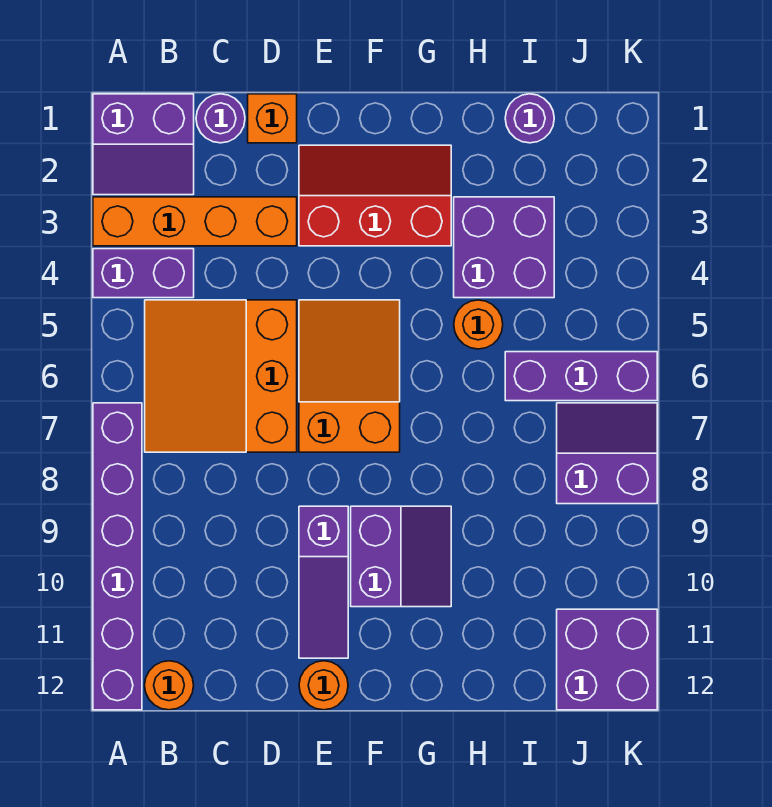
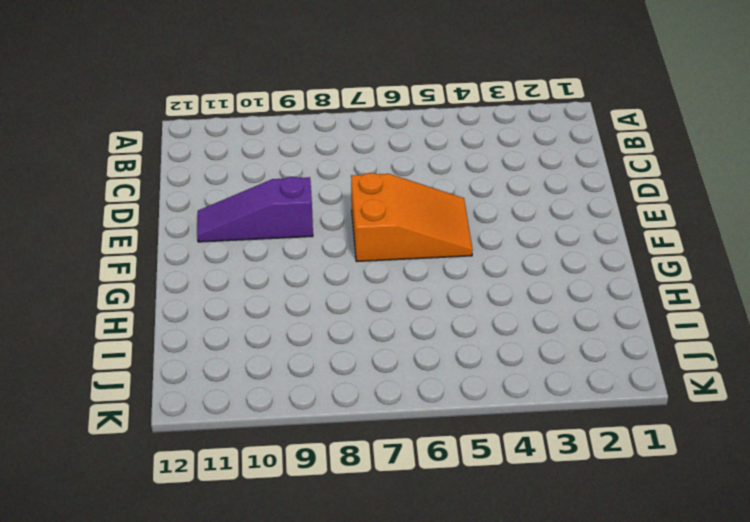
none -> purple 2x2 slope [93,94,194,195]
none -> orange 1x4 brick [93,197,297,246]
none -> purple 1x2 brick [93,249,194,298]

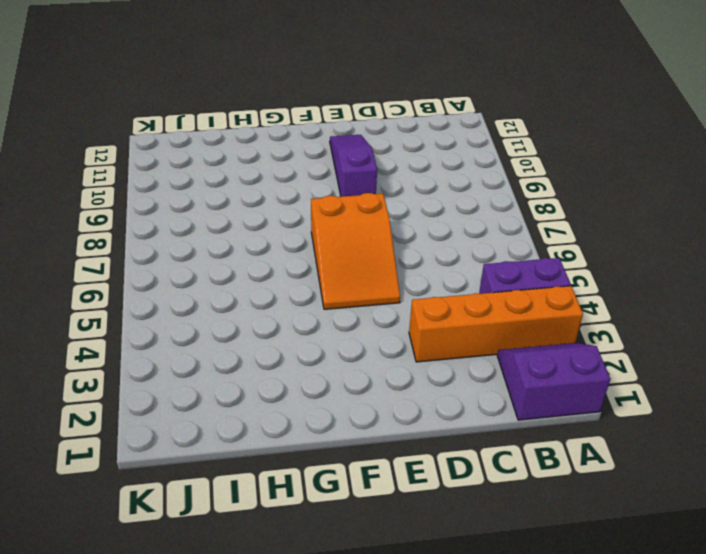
none -> purple 1x6 brick [93,403,142,710]
none -> orange 3x3 slope [145,300,297,452]
none -> orange 1x1 round brick [145,661,194,710]

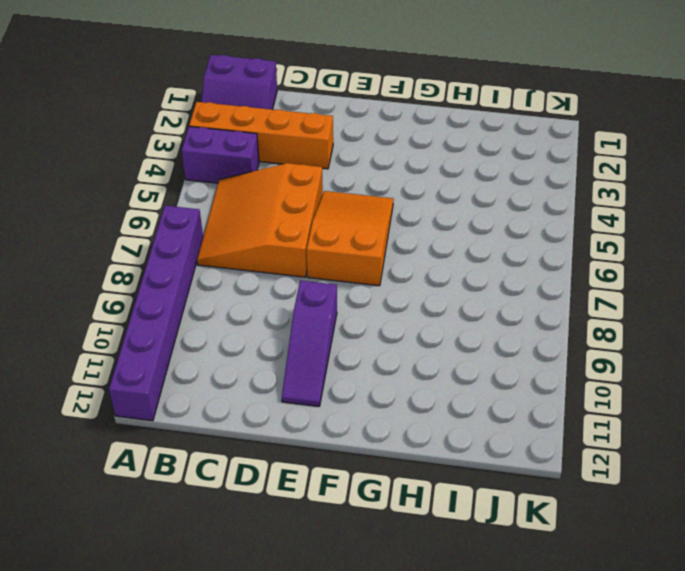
none -> orange 1x1 round brick [145,661,194,710]
none -> purple 1x1 round brick [196,94,245,143]
none -> orange 1x1 brick [248,94,297,143]

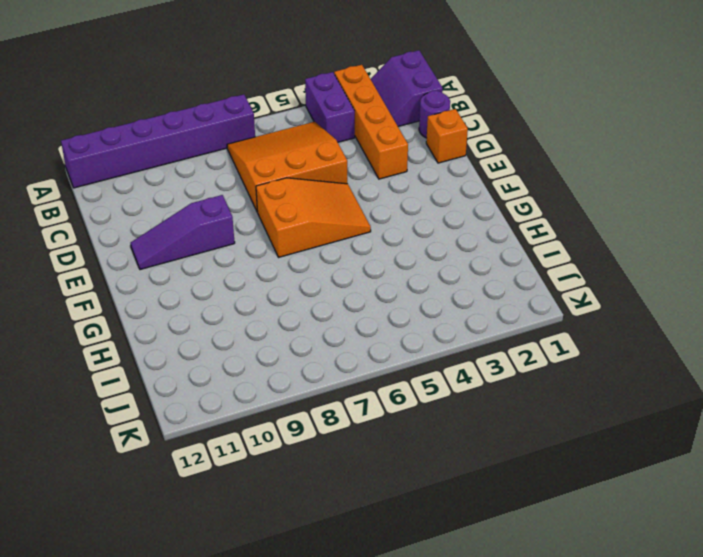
none -> orange 1x1 round brick [145,661,194,710]
none -> red 2x3 slope [299,145,451,246]
none -> orange 1x1 round brick [299,661,348,710]

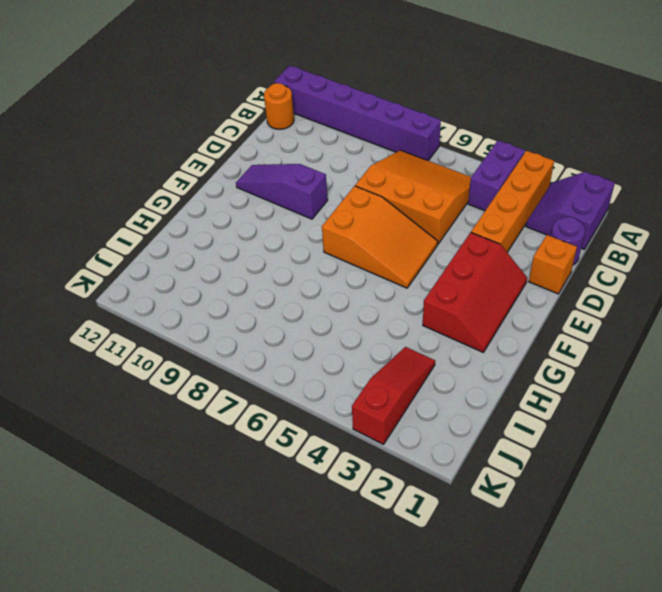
red 1x3 slope [352,347,435,444] -> purple 2x2 brick [454,197,554,298]
none -> orange 1x1 round brick [299,661,348,710]
none -> purple 2x2 slope [351,506,451,607]
none -> orange 1x1 round brick [454,300,503,349]

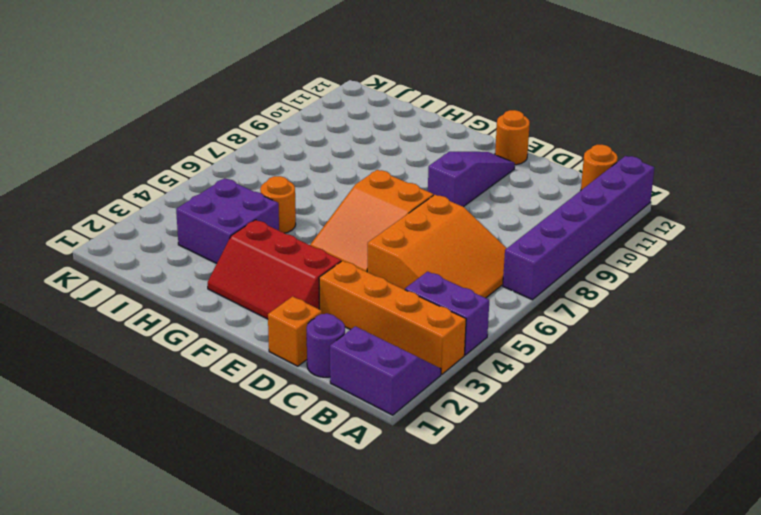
none -> purple 2x2 slope [351,506,451,607]
none -> purple 1x1 round brick [505,94,554,143]
none -> purple 1x3 brick [505,352,657,401]

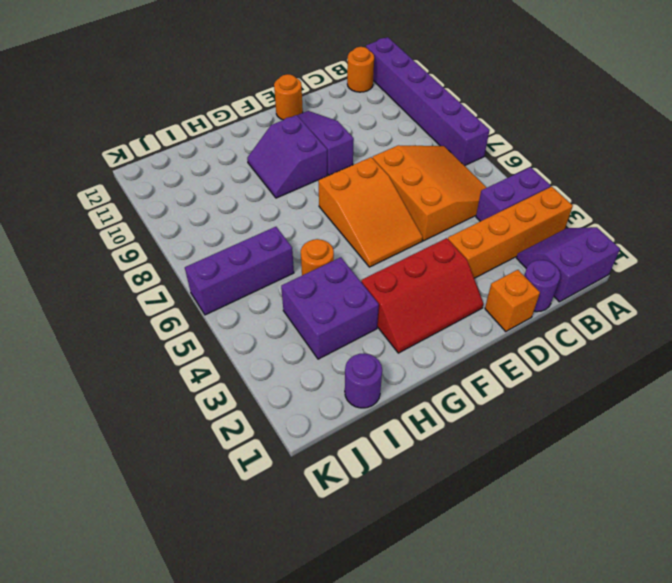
none -> purple 2x2 slope [557,403,657,504]
none -> purple 2x2 brick [557,609,657,710]

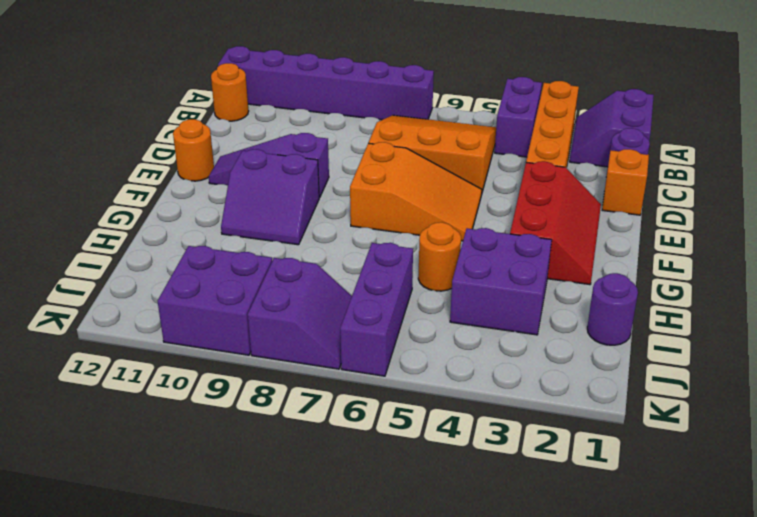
purple 2x2 brick [158,246,272,355] -> purple 2x2 brick moved to [557,609,657,710]

